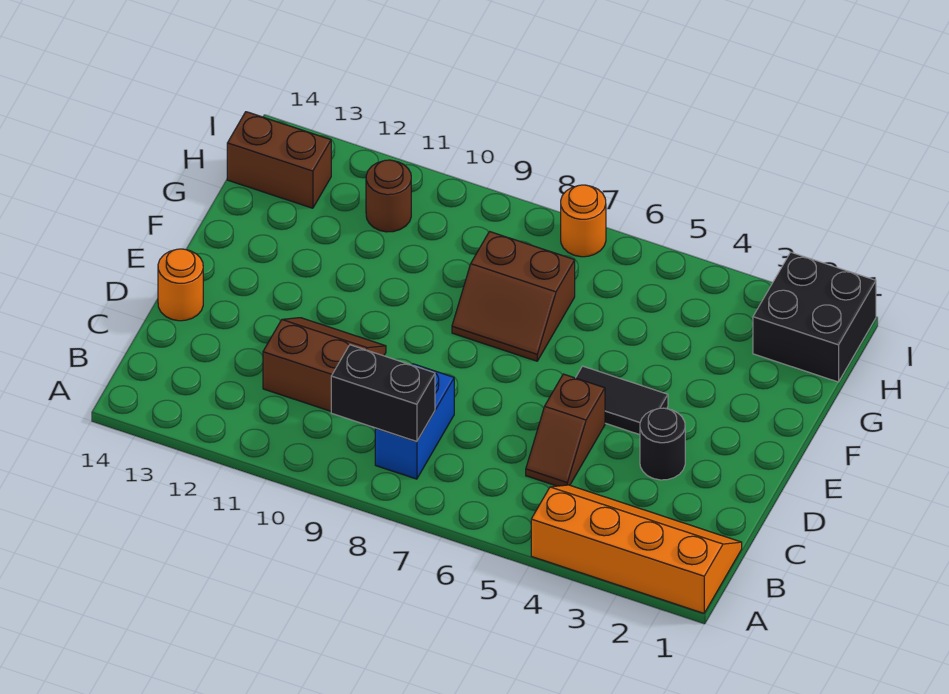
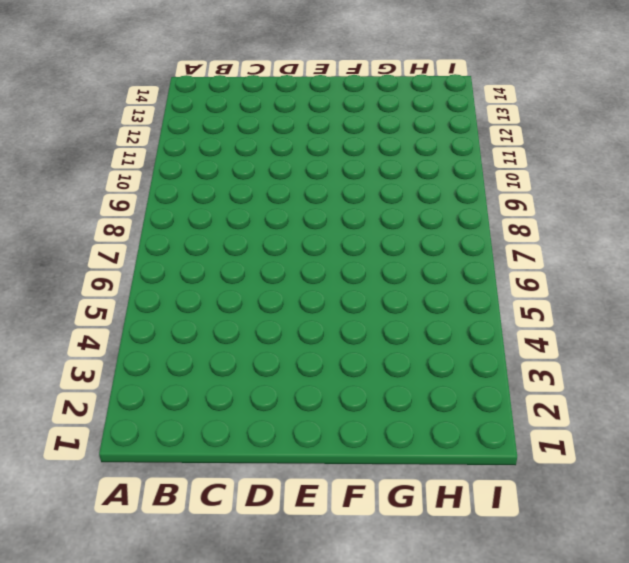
none -> orange 2x4 slope [531,485,742,613]
none -> blue 1x2 brick [375,364,454,479]
none -> brown 1x2 slope [526,374,605,486]

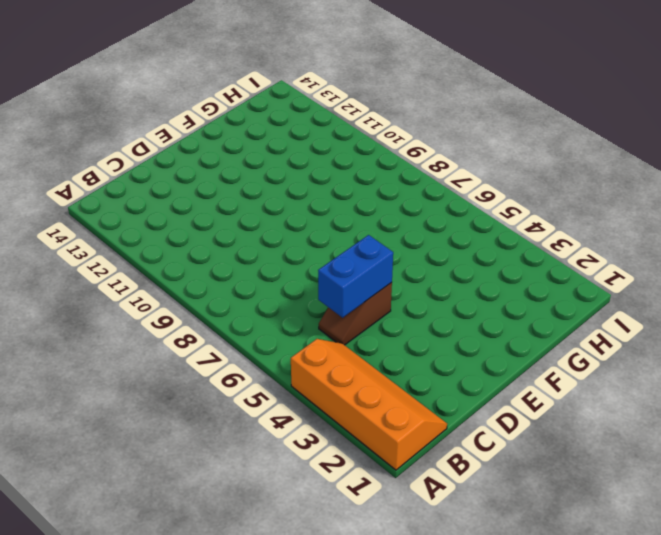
blue 1x2 brick [318,235,393,318] -> blue 1x2 brick moved to [375,364,454,479]
none -> brown 2x2 slope [263,318,386,411]
none -> black 1x1 round brick [640,408,685,480]
none -> orange 1x1 round brick [158,249,203,321]

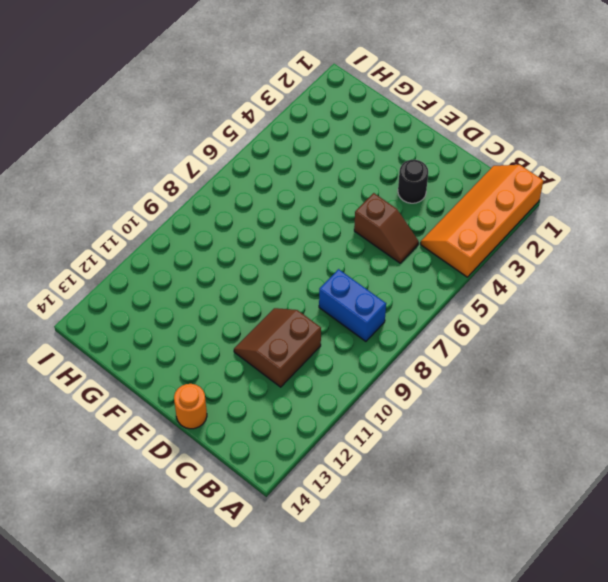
none -> black 1x2 tile [576,366,668,435]
none -> brown 2x2 slope [452,232,575,361]
none -> black 2x2 brick [753,252,876,382]

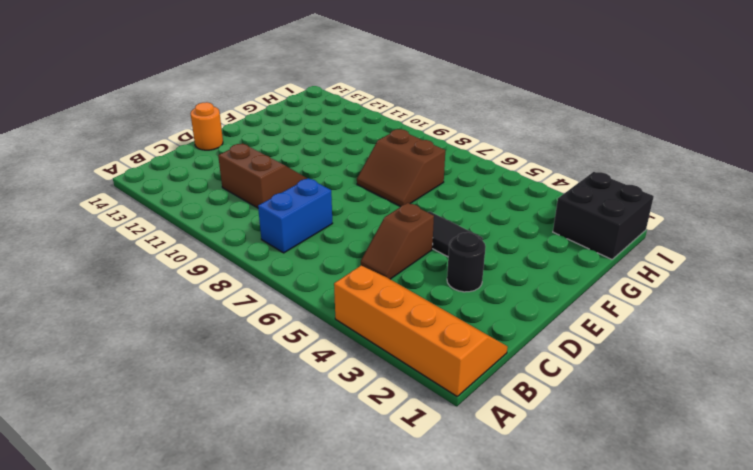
none -> brown 1x1 round brick [366,160,411,232]
none -> brown 1x2 brick [227,112,331,208]
none -> orange 1x1 round brick [561,185,606,257]

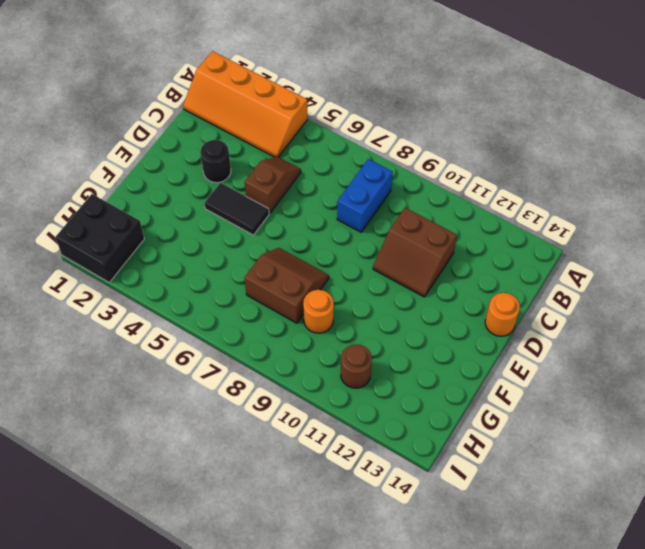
orange 1x1 round brick [303,290,334,333] -> orange 1x1 round brick moved to [561,185,606,257]
none -> brown 1x2 brick [227,112,331,208]
none -> black 1x2 brick [331,345,435,441]

